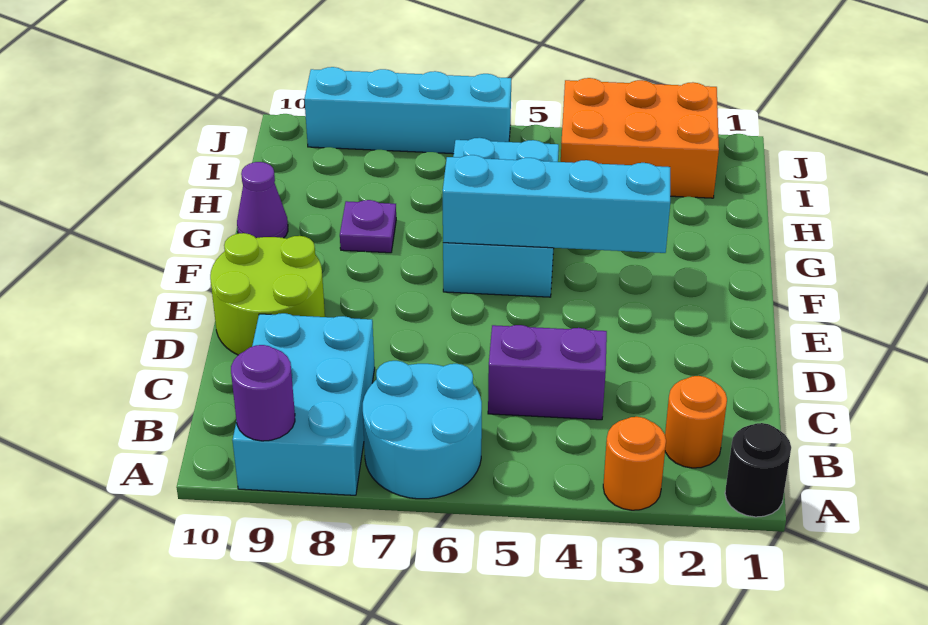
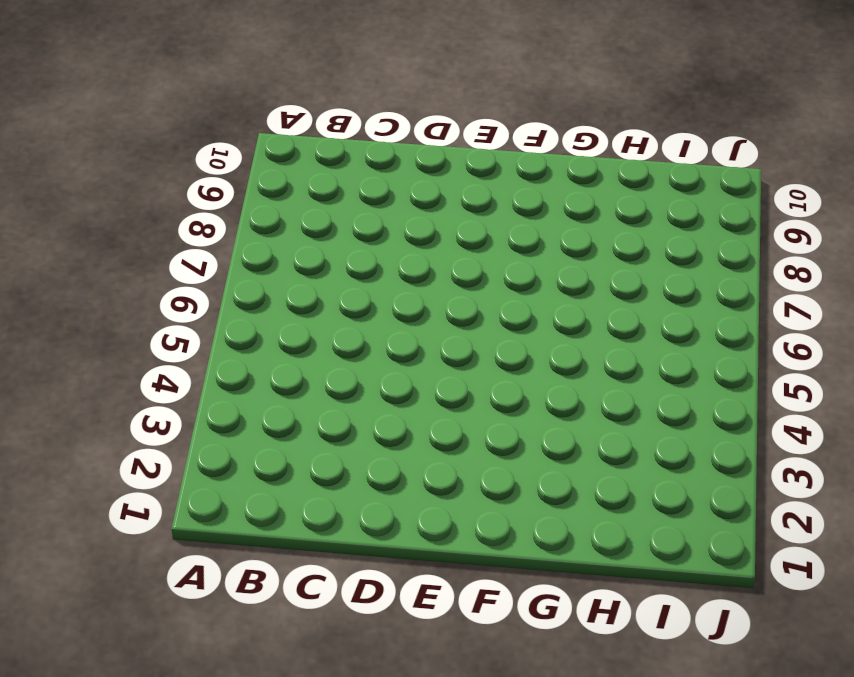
none -> black 1x1 round brick [725,423,791,517]
none -> orange 1x1 round brick [603,417,666,510]
none -> cyan 2x2 round brick [363,361,482,499]

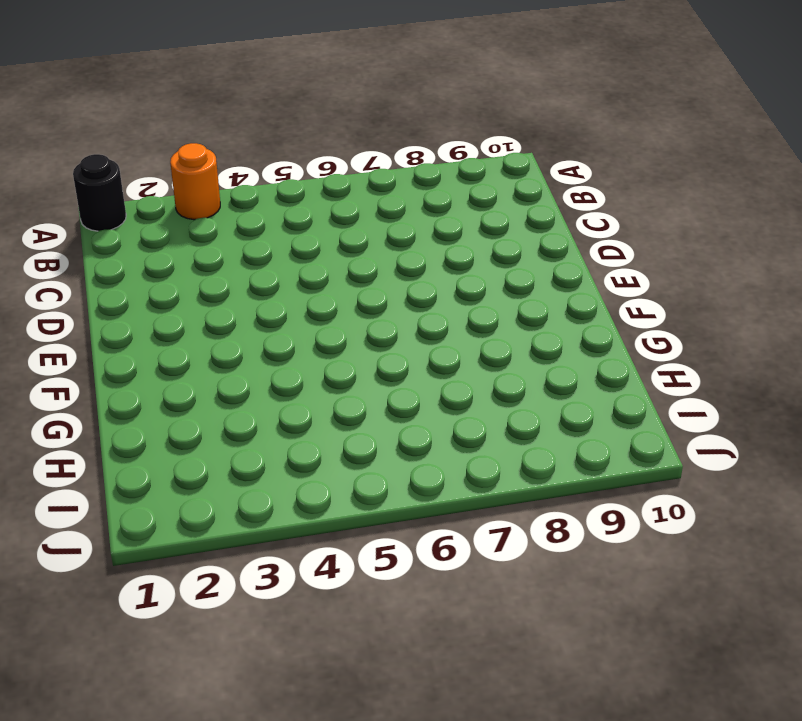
none -> cyan 2x2 round brick [363,361,482,499]
none -> cyan 2x3 brick [232,313,375,495]
none -> orange 1x1 round brick [665,376,727,468]

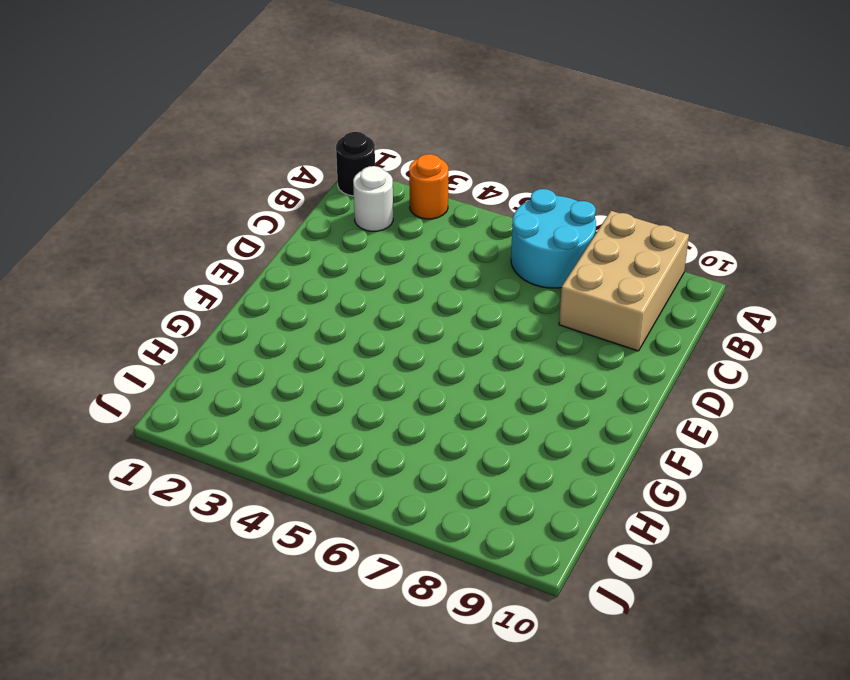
tan 2x3 brick [559,211,689,351] -> cyan 2x3 brick [232,313,375,495]
white 1x1 round brick [353,166,393,231] -> orange 1x1 round brick [665,376,727,468]
none -> purple 1x2 brick [488,325,607,420]
none -> lime 2x2 round brick [210,233,325,355]
none -> cyan 2x3 brick [443,138,559,297]

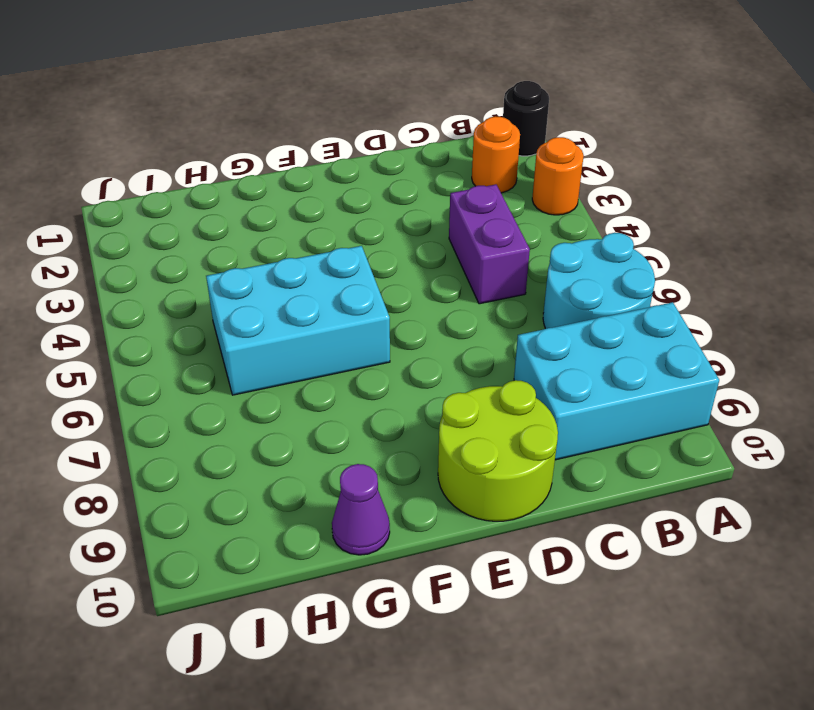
none -> purple 1x1 plate [340,200,396,253]
none -> orange 2x3 brick [561,78,719,198]
none -> cyan 1x4 brick [304,67,511,154]

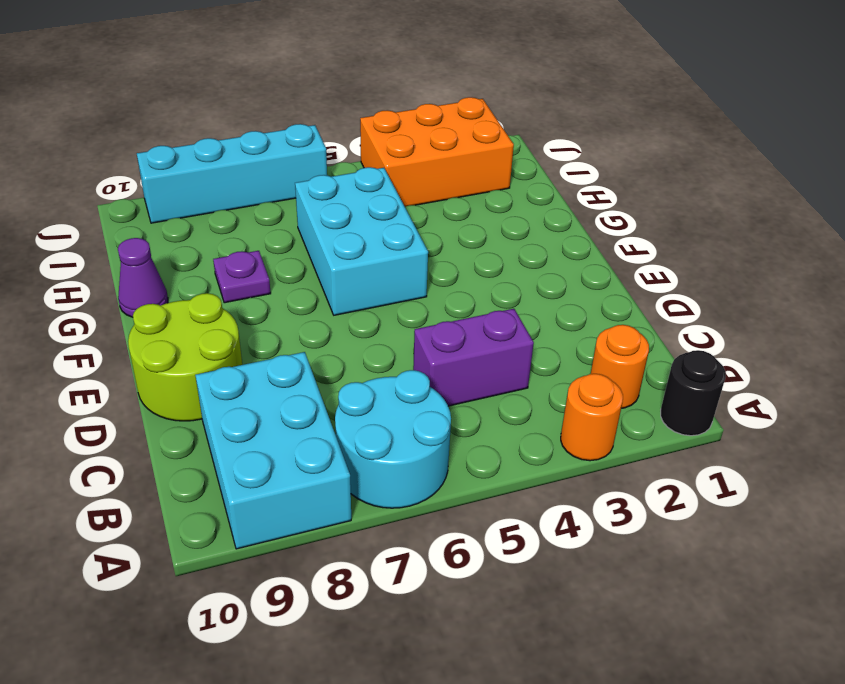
none -> purple 1x1 round brick [231,345,295,441]
none -> cyan 1x4 brick [443,155,670,253]

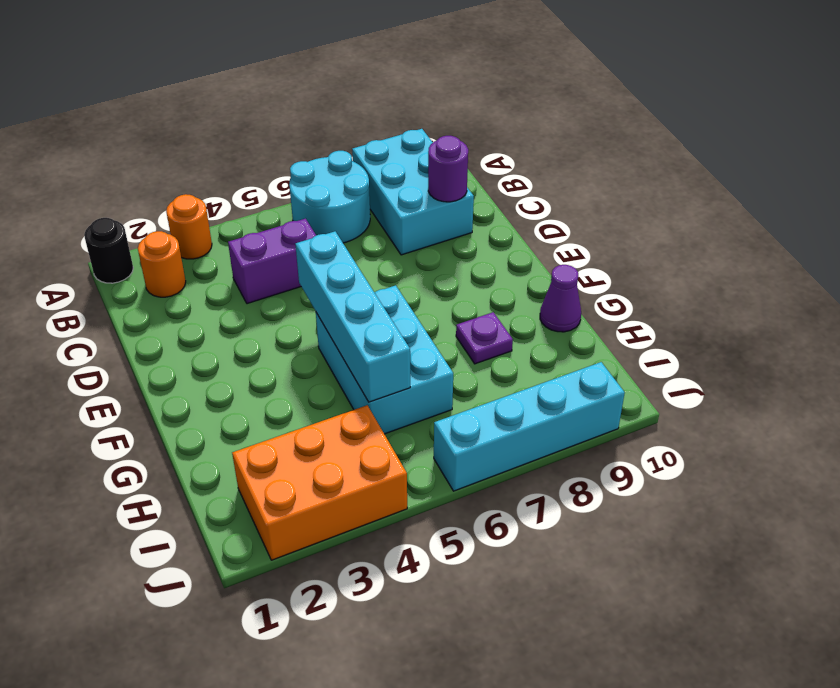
purple 1x1 round brick [428,136,468,202] -> purple 1x1 round brick moved to [231,345,295,441]
cyan 1x4 brick [295,231,410,402] -> cyan 1x4 brick turned to [443,155,670,253]
none -> lime 2x2 round brick [210,233,325,355]

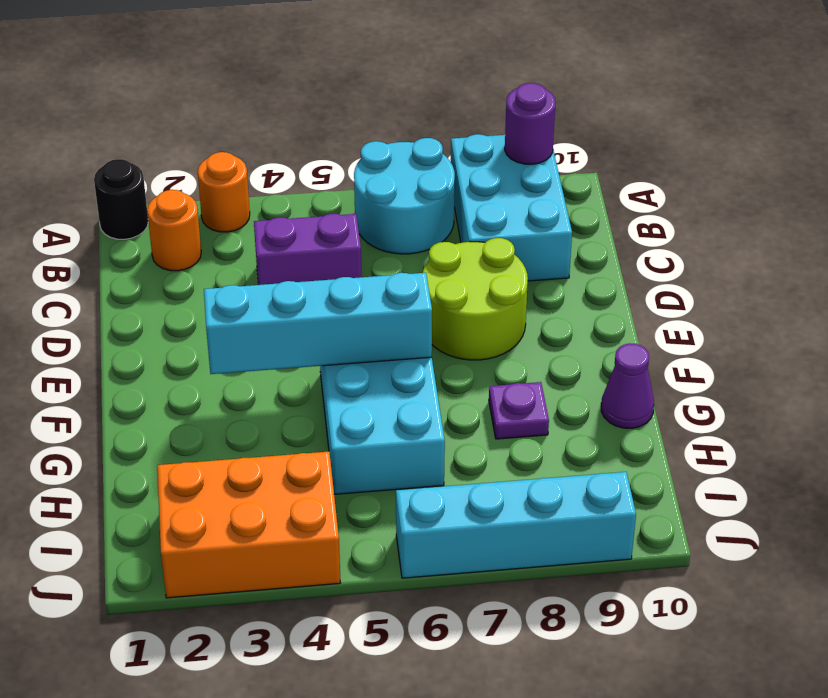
lime 2x2 round brick [423,238,528,360] -> lime 2x2 round brick moved to [210,233,325,355]

